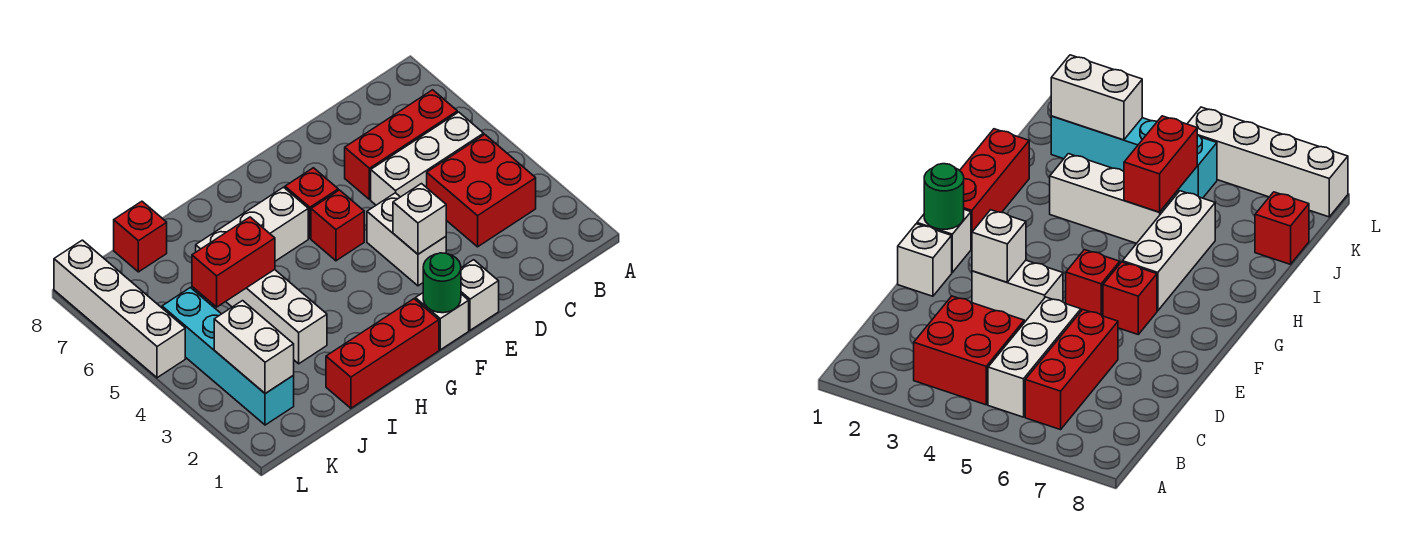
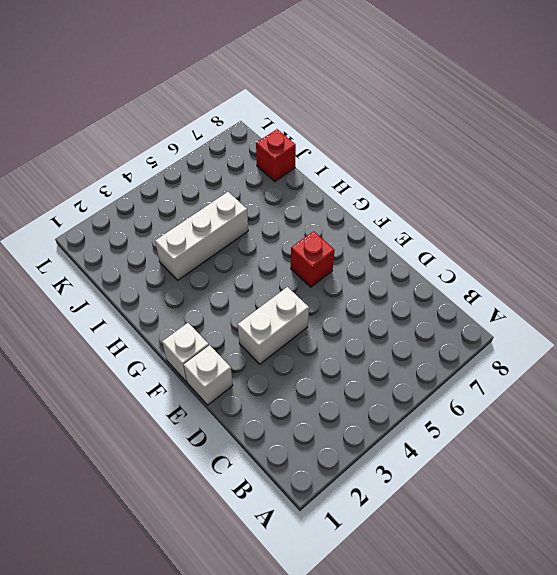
none -> red 2x2 brick [427,134,536,247]
none -> white 1x3 brick [371,112,484,205]
none -> red 1x3 brick [345,90,457,199]

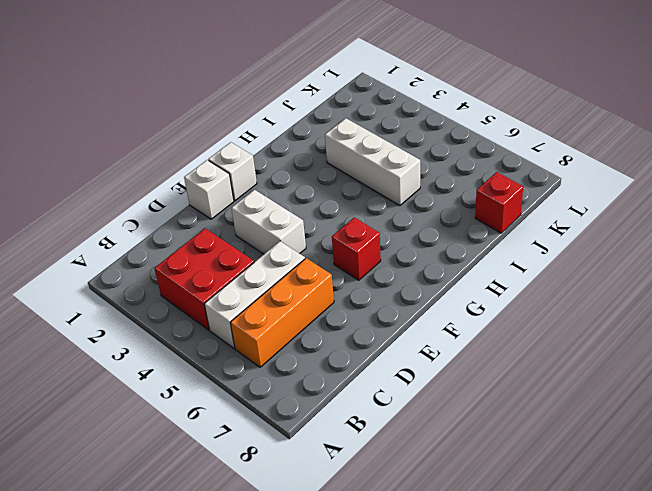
orange 1x3 brick [230,258,334,367] -> red 1x3 brick [345,90,457,199]
none -> red 1x1 brick [311,190,364,261]
none -> red 1x3 brick [326,299,439,408]
none -> white 1x3 brick [196,187,308,261]

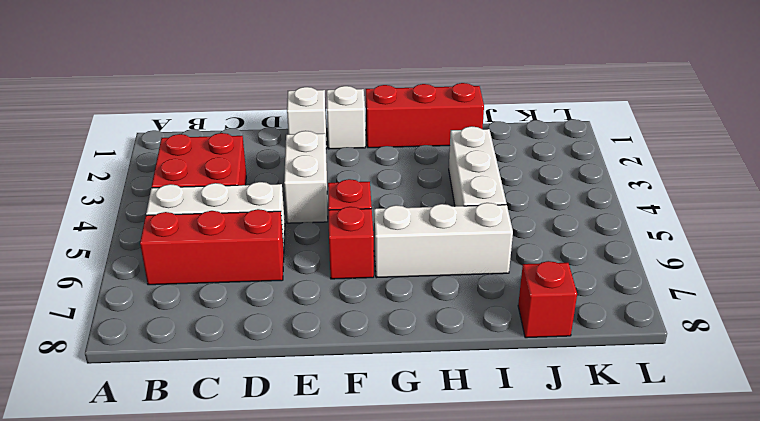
none -> cyan 1x4 brick [162,288,294,425]
none -> white 1x4 brick [54,240,185,378]
none -> white 1x1 brick [393,184,446,254]

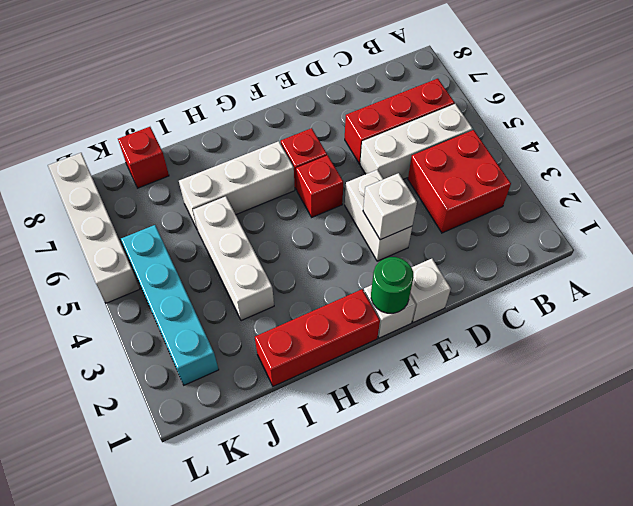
none -> red 1x2 brick [192,217,275,307]
none -> white 1x2 brick [214,301,294,394]

